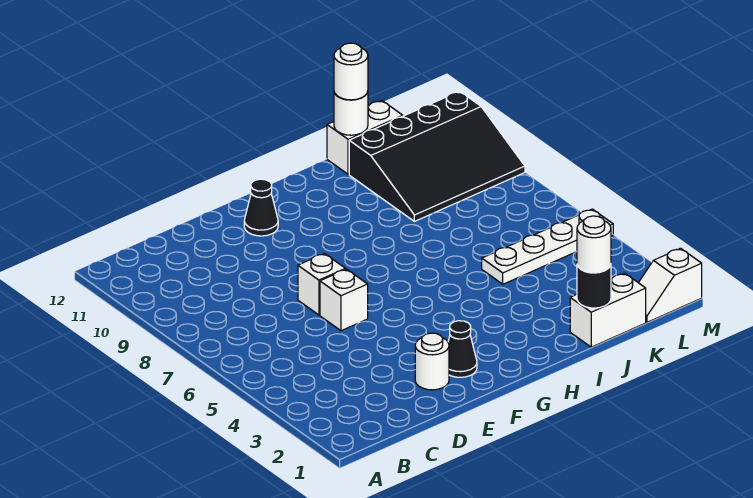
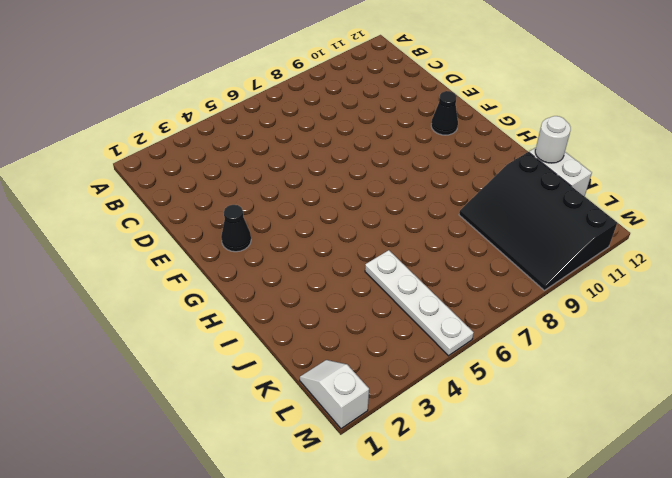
none -> white 1x1 round brick [415,333,449,390]
none -> white 1x1 brick [320,269,368,331]
none -> white 1x1 brick [298,254,345,315]

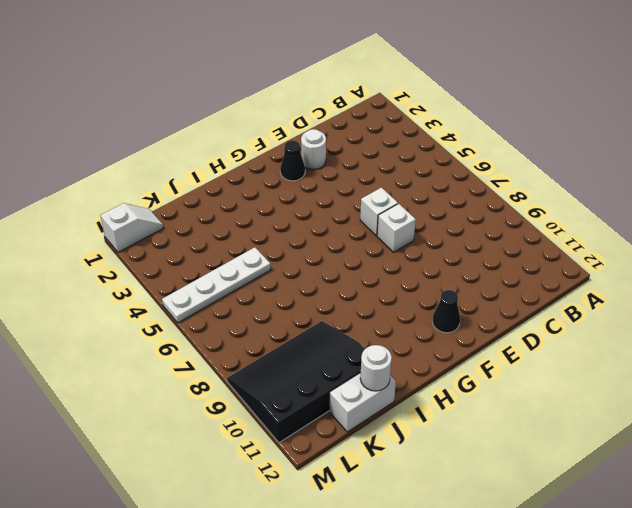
none -> white 1x2 brick [570,273,646,347]
none -> black 1x1 round brick [577,265,611,308]
none -> white 1x1 round brick [577,216,611,273]

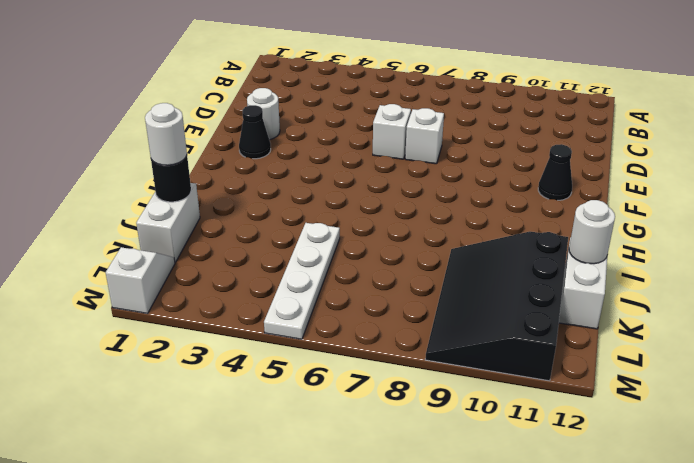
none -> white 1x1 round brick [334,43,368,100]

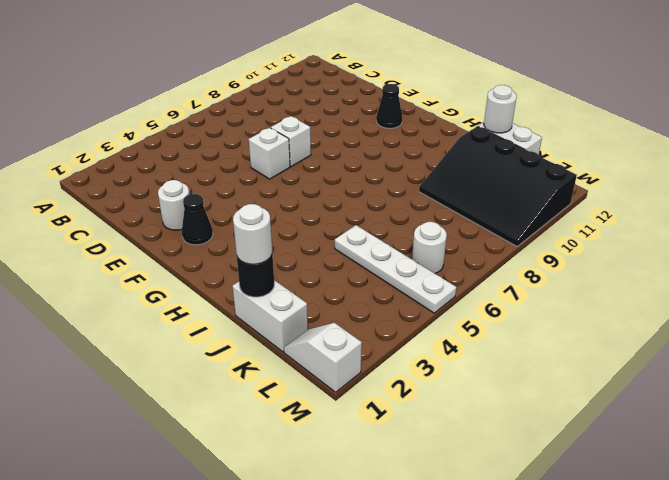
white 1x1 round brick [412,222,447,273] -> white 1x1 round brick moved to [334,43,368,100]

